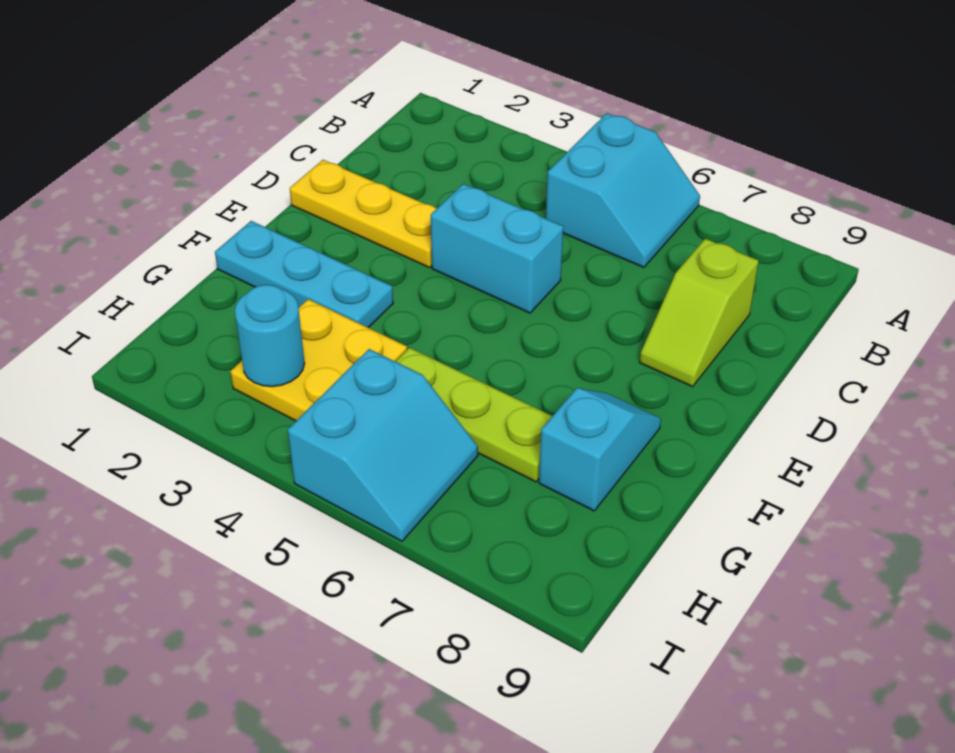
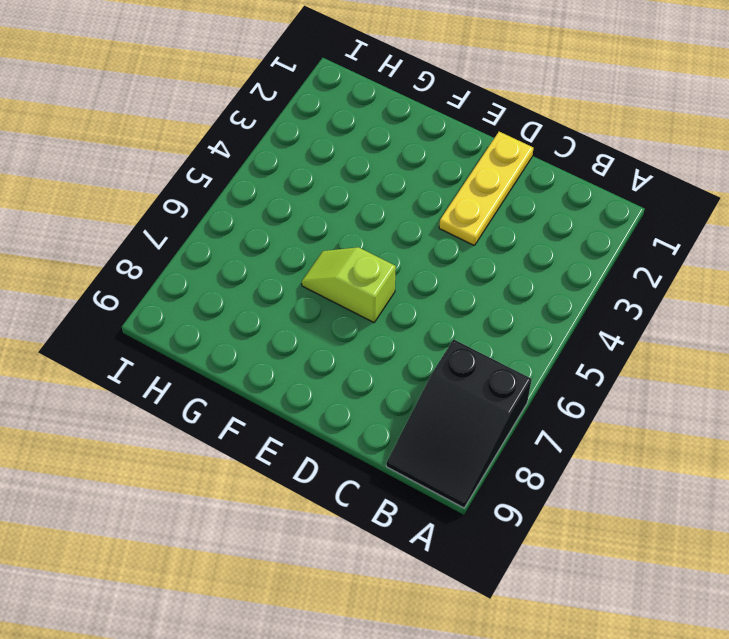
black 2x3 slope [386,339,532,508] -> none
lime 1x2 slope [302,247,396,322] -> lime 1x2 slope moved to [640,239,759,387]
none -> cyan 2x2 slope [546,113,700,267]
none -> cyan 1x2 brick [431,184,563,313]

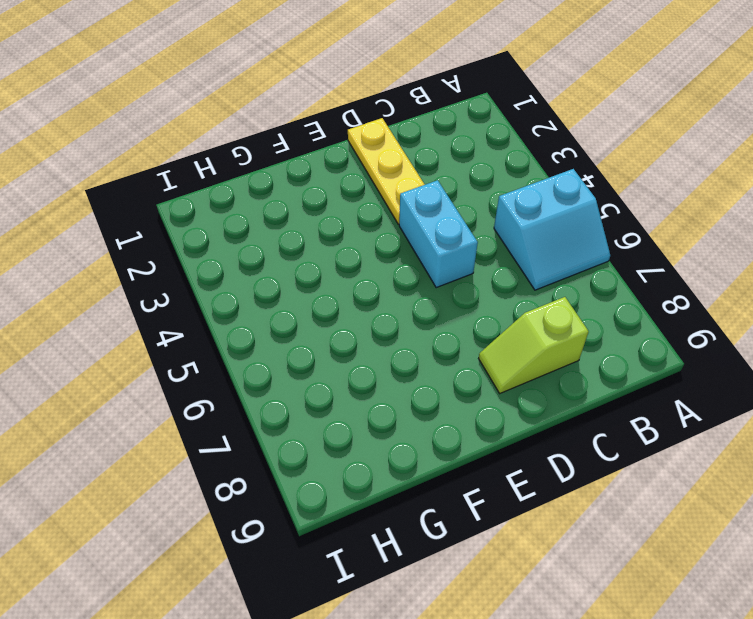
none -> cyan 1x3 plate [215,221,393,328]
none -> cyan 1x2 slope [539,388,661,511]

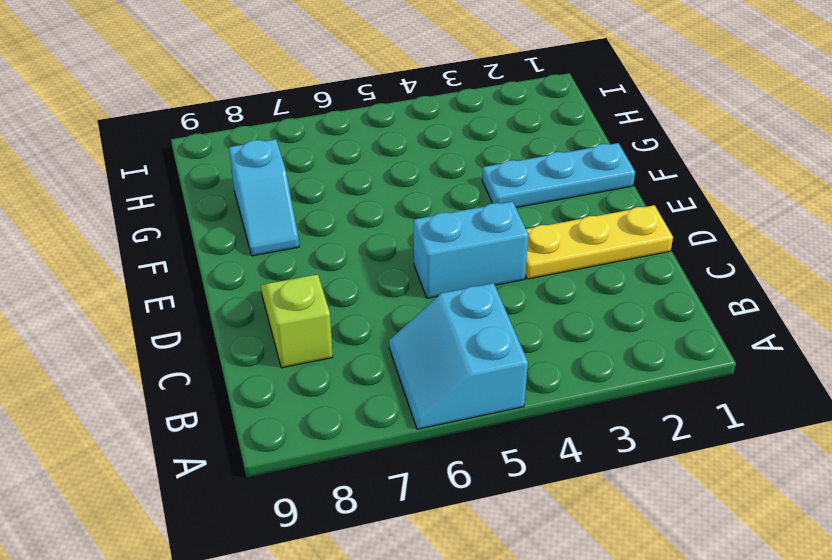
none -> yellow 2x2 plate [230,299,407,421]
none -> lime 1x3 plate [396,348,552,482]

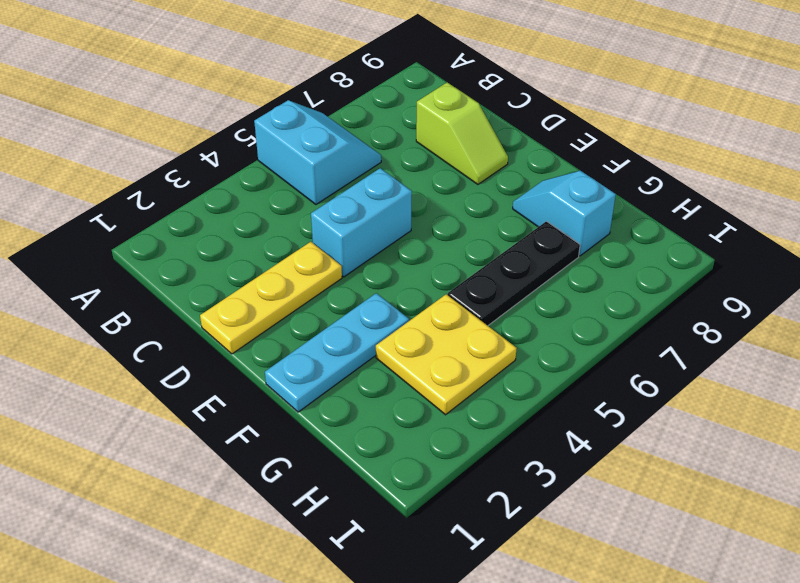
black 1x3 plate [448,221,580,326] -> lime 1x3 plate [396,348,552,482]
none -> cyan 2x2 slope [288,349,478,541]
none -> cyan 1x1 round brick [235,285,305,387]

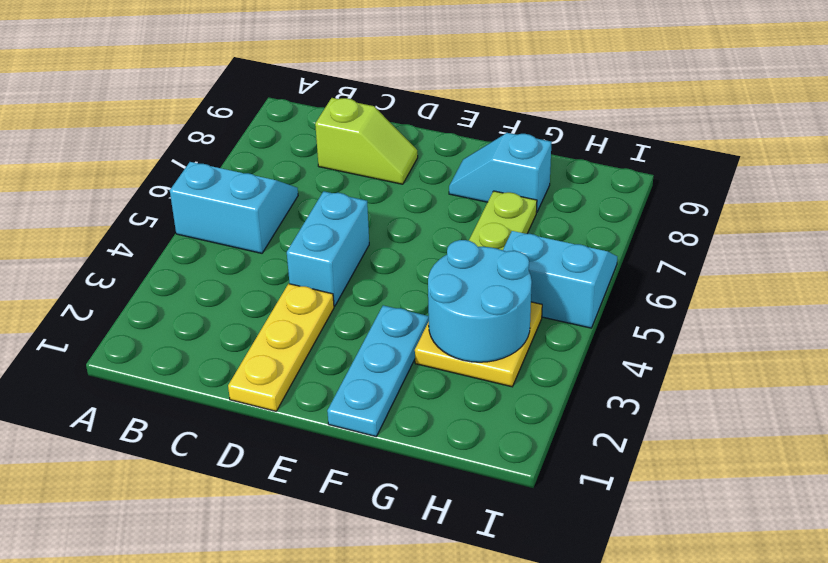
cyan 2x2 round brick [428,240,532,362] -> cyan 1x1 round brick [235,285,305,387]

